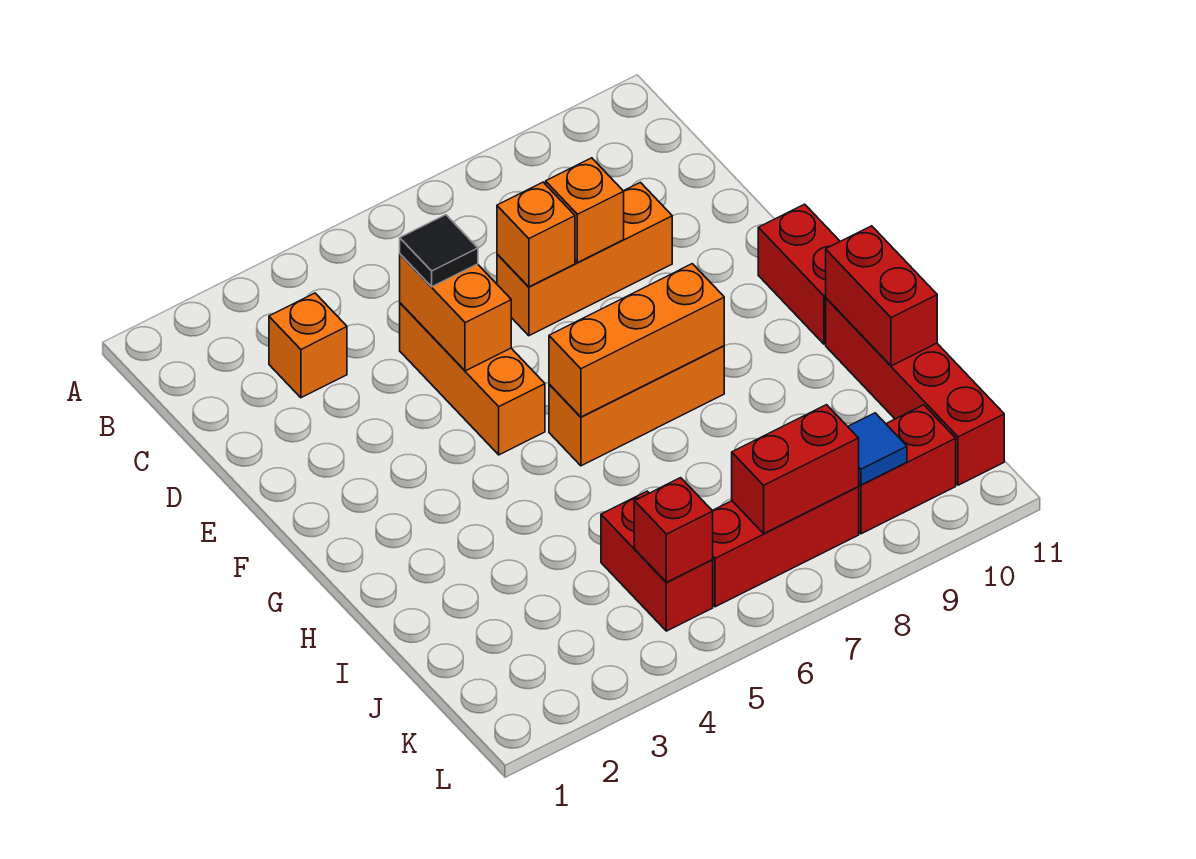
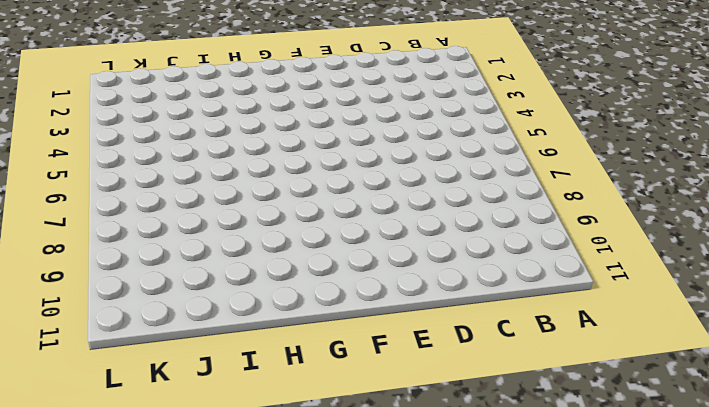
none -> orange 1x1 brick [269,293,347,398]
none -> orange 1x3 brick [400,303,545,455]
none -> orange 1x3 brick [497,182,672,336]

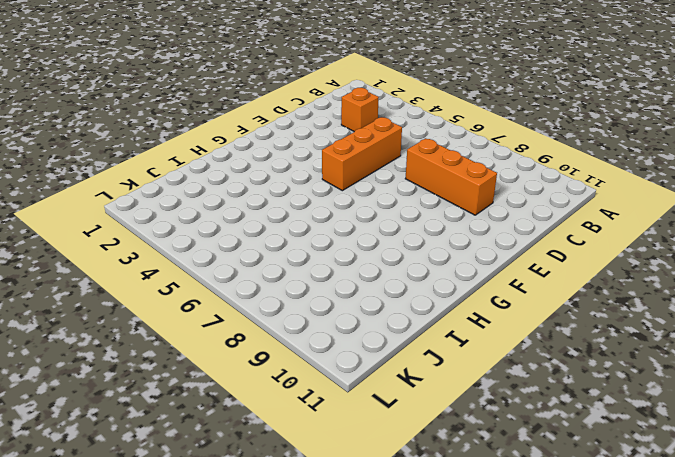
none -> red 1x2 brick [758,204,840,344]
none -> orange 1x3 brick [549,346,724,466]
none -> red 1x4 brick [826,298,1004,485]

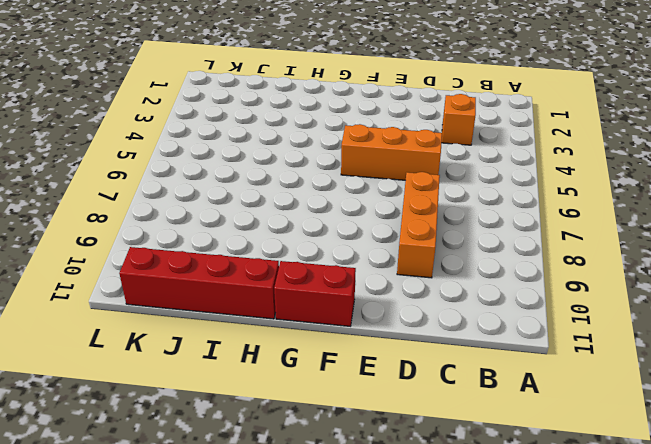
none -> orange 1x3 brick [549,346,724,466]
none -> red 1x2 brick [601,491,713,631]
none -> red 1x3 brick [712,487,859,607]

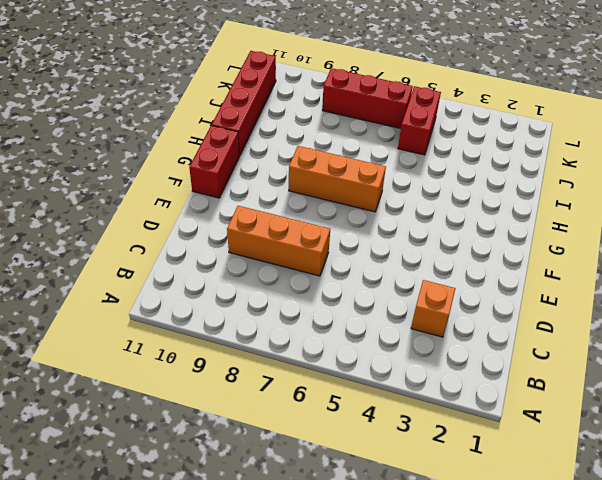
none -> orange 1x3 brick [400,303,545,455]
none -> red 1x2 brick [858,405,956,534]
none -> orange 1x2 brick [400,254,511,371]

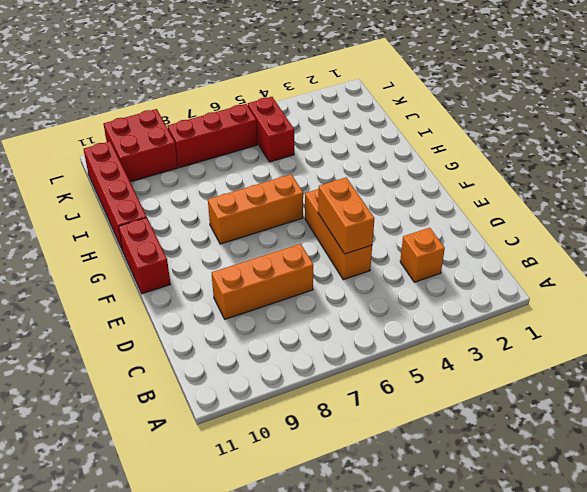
red 2x2 brick [104,109,178,182] -> red 1x2 brick [858,405,956,534]
none -> orange 1x1 brick [497,182,575,287]
none -> orange 1x1 brick [546,158,624,263]
none -> orange 1x3 brick [549,264,724,417]

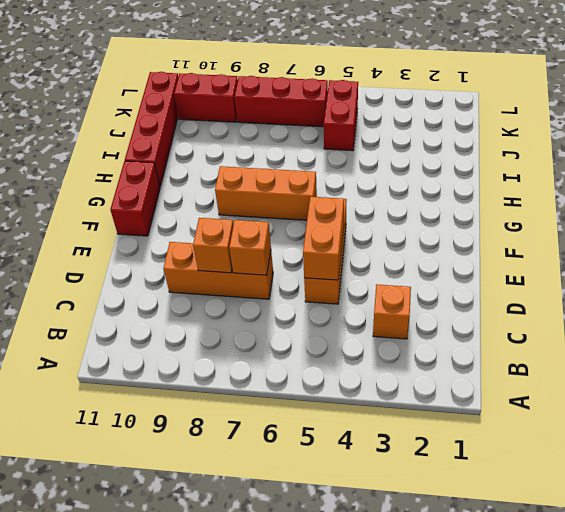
none -> orange 1x3 brick [549,264,724,417]
none -> red 1x2 brick [826,226,937,366]
none -> red 1x1 brick [634,478,713,582]

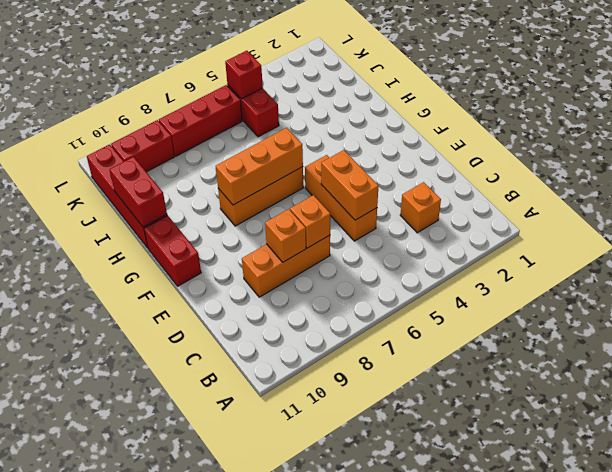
none -> red 1x2 brick [732,405,859,533]
none -> blue 1x1 tile [848,413,907,485]
none -> black 1x1 tile [400,215,478,287]

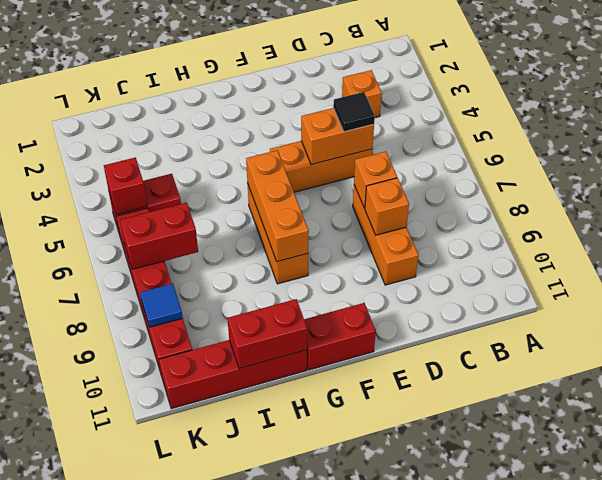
red 1x2 brick [120,203,198,269] -> red 1x2 brick turned to [732,405,859,533]

